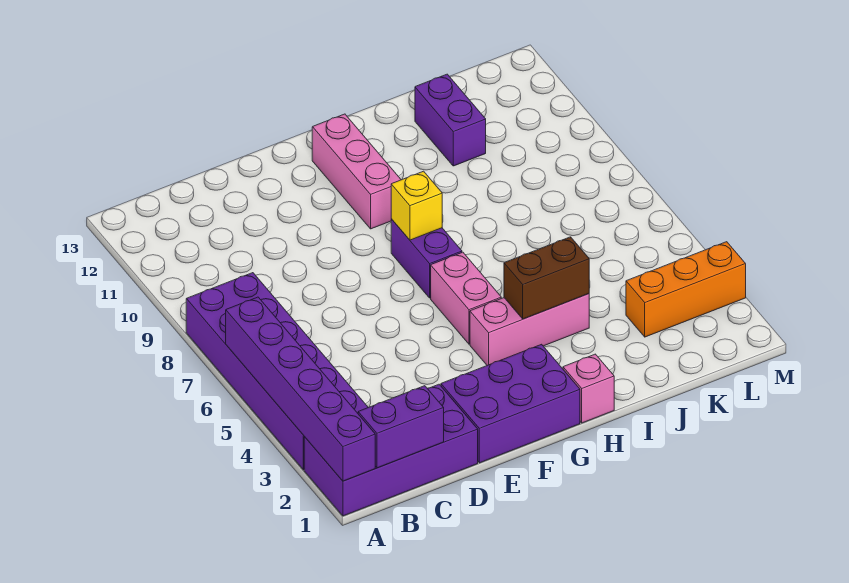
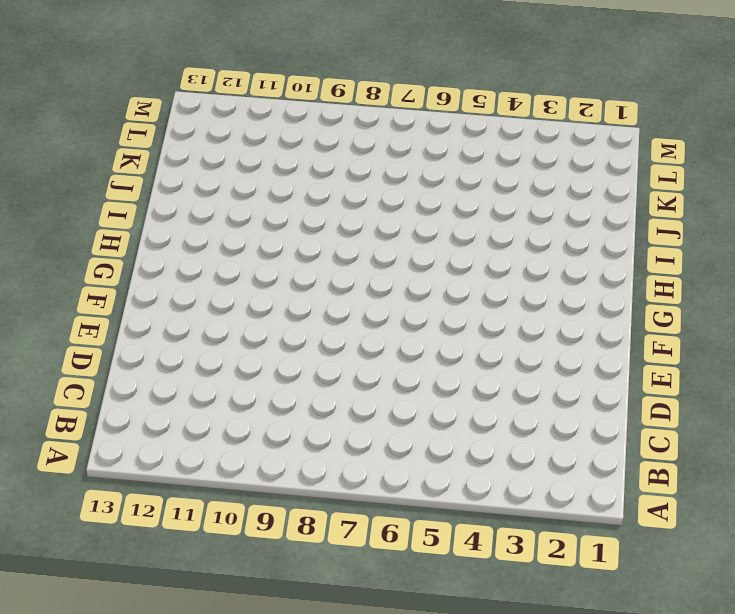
none -> purple 2x4 brick [304,384,478,516]
none -> purple 2x6 brick [186,273,368,470]
none -> purple 2x3 brick [441,344,580,463]

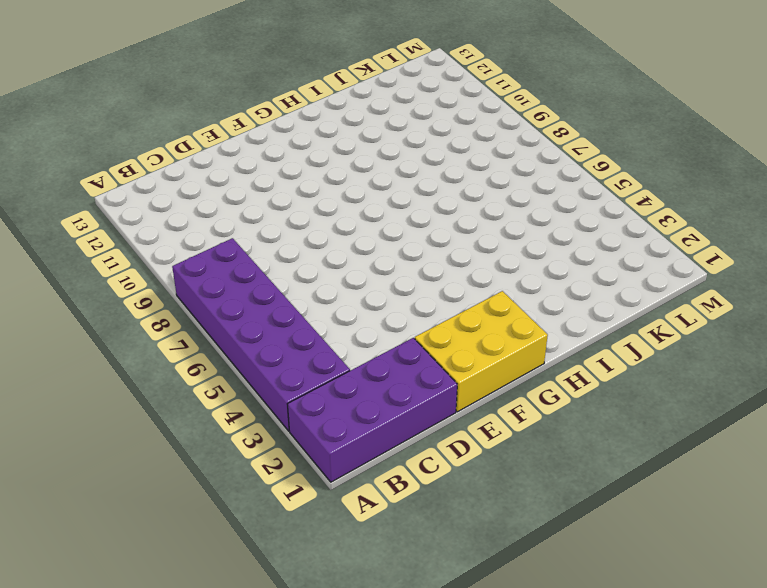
yellow 2x3 brick [415,291,548,412] -> purple 2x3 brick [441,344,580,463]
none -> pink 1x3 brick [470,294,589,365]
none -> pink 1x2 brick [431,252,501,344]
none -> purple 1x2 brick [391,219,462,298]

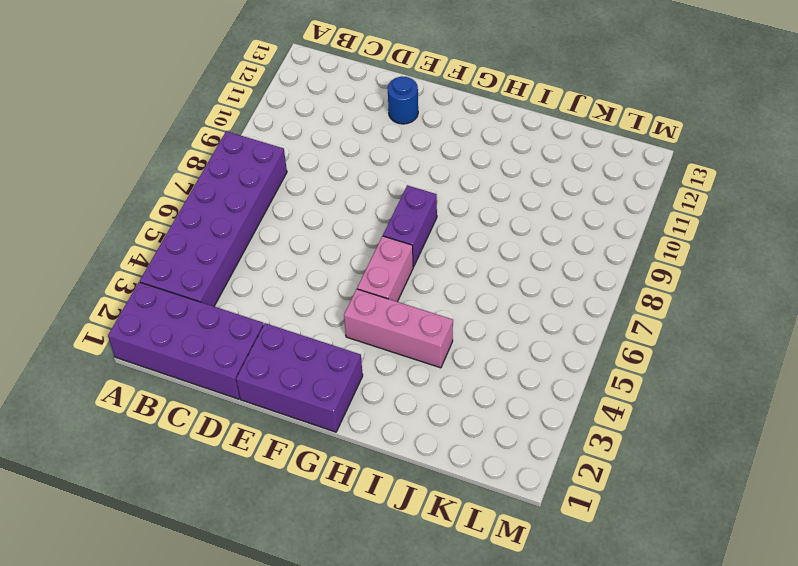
blue 1x1 round brick [388,76,418,124] -> none
none -> pink 1x3 brick [312,114,401,229]
none -> pink 1x1 brick [563,354,614,423]
none -> purple 1x2 brick [415,74,486,166]

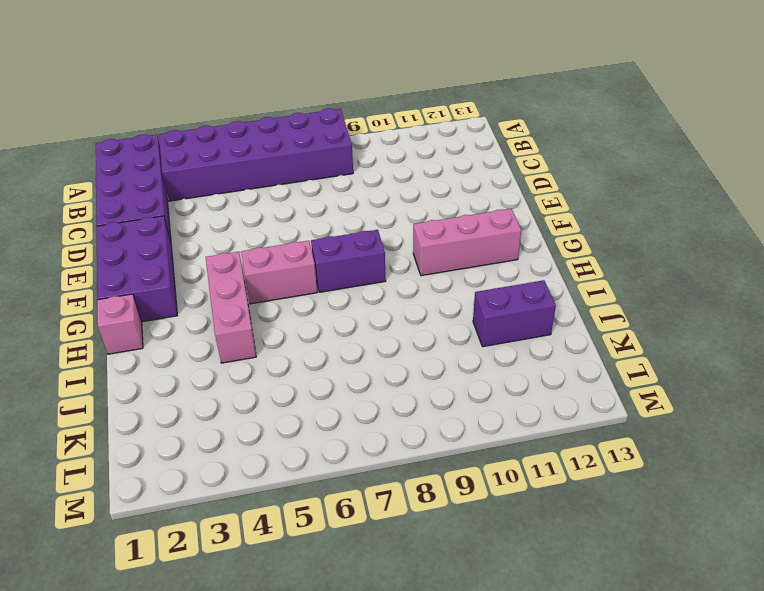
none -> orange 1x3 brick [626,242,746,337]
none -> purple 1x6 brick [226,297,375,481]
none -> purple 1x2 brick [358,386,444,468]

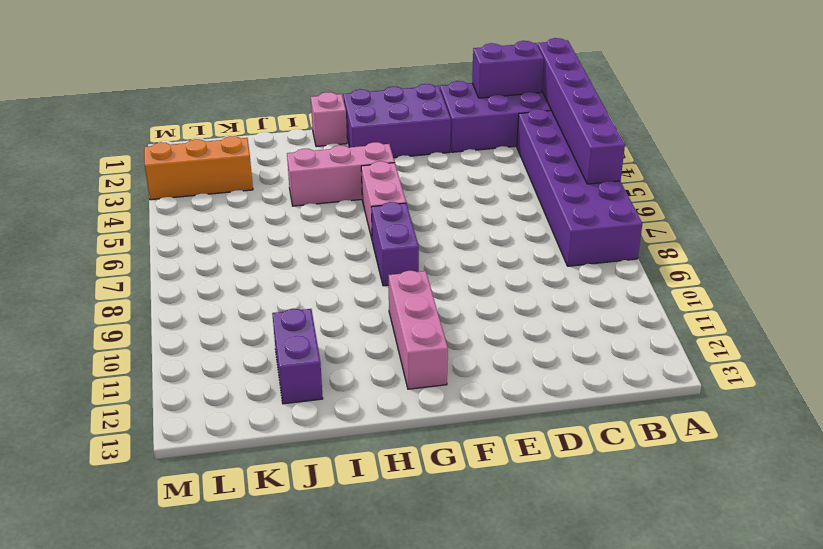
none -> yellow 1x1 brick [391,171,442,240]
none -> brown 1x2 brick [504,237,589,319]

